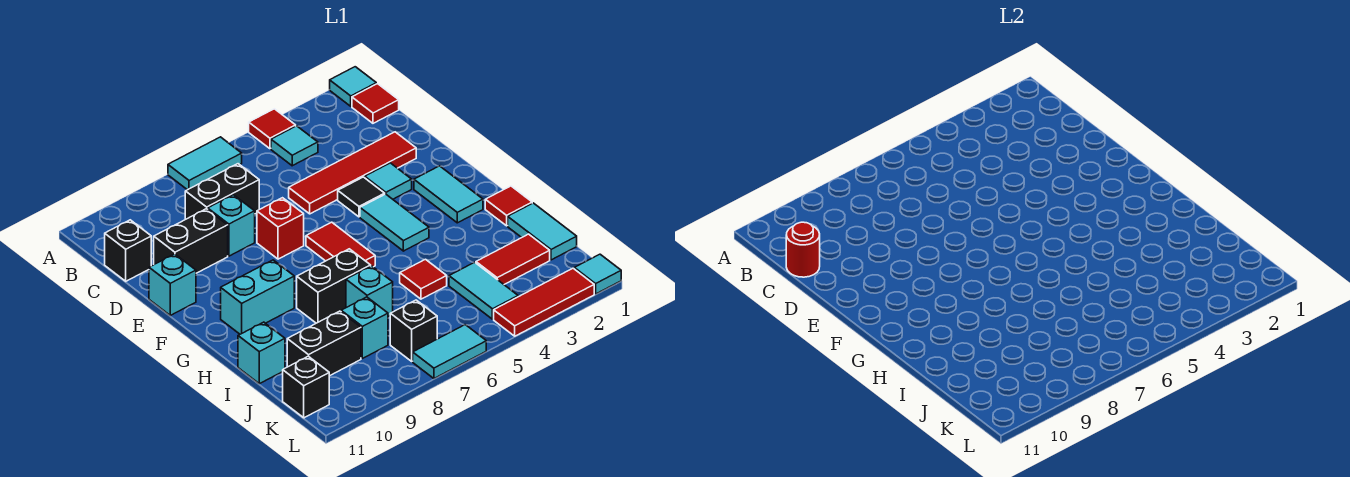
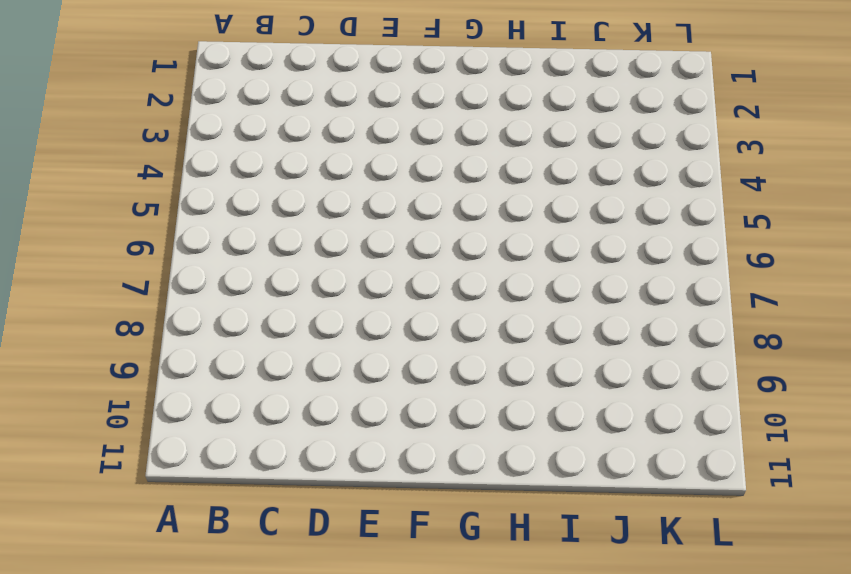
none -> cyan 1x1 tile [330,67,376,106]
none -> red 1x1 tile [249,109,296,149]
none -> cyan 1x2 tile [168,137,242,190]
none -> red 1x1 tile [352,84,399,123]

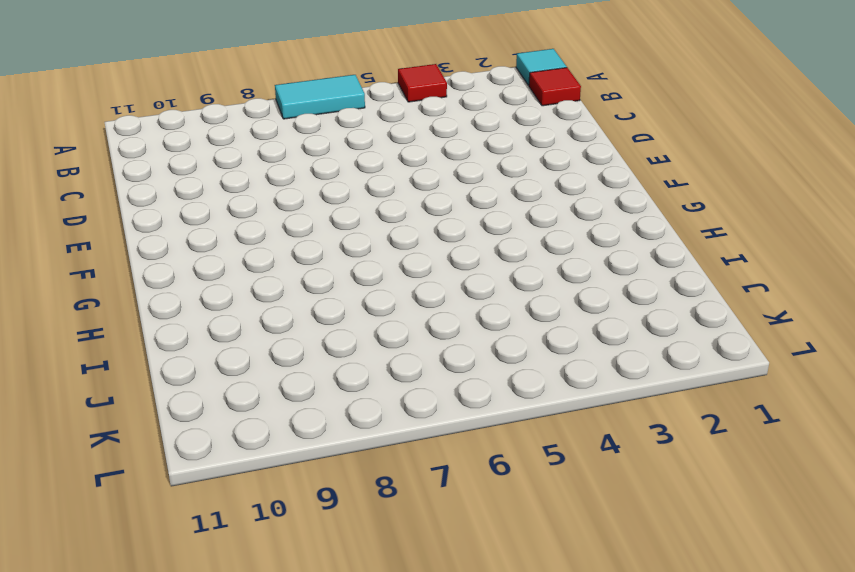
none -> cyan 1x1 tile [271,126,318,166]
none -> black 1x2 brick [185,164,259,219]
none -> black 1x1 brick [105,220,151,281]
none -> red 1x4 tile [289,132,416,214]

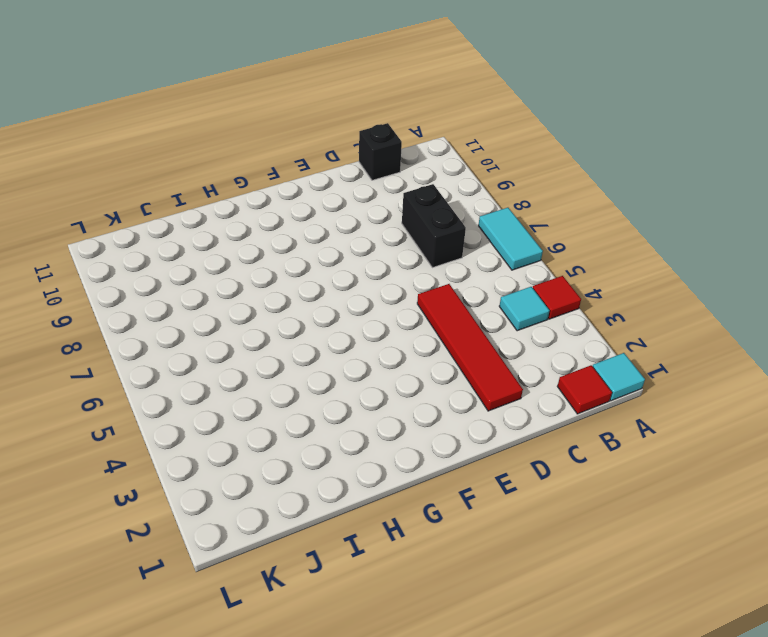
none -> cyan 1x1 brick [208,195,255,256]
none -> black 1x2 brick [154,209,228,273]
none -> cyan 1x1 tile [365,163,412,199]
none -> black 1x1 tile [338,177,385,217]

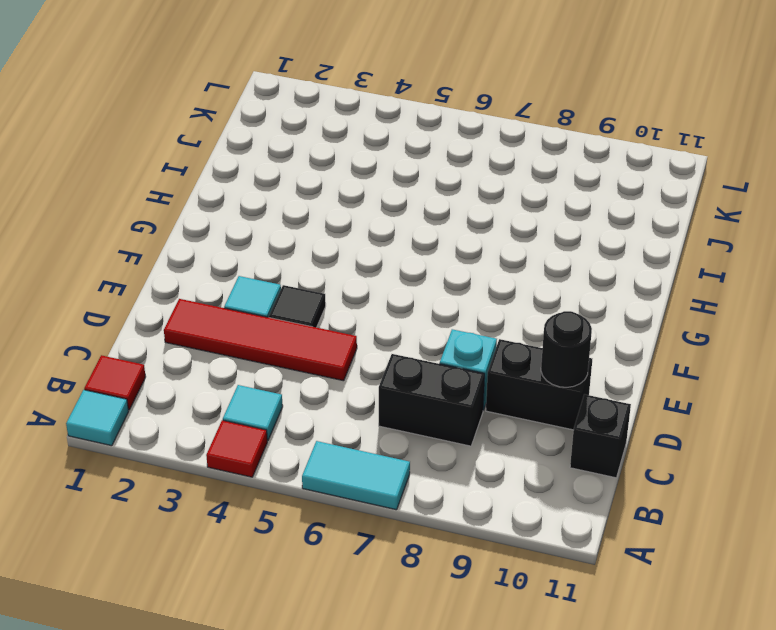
black 1x1 round brick [541,311,592,387] -> none
none -> red 1x1 brick [257,198,304,259]
none -> cyan 1x1 brick [149,254,196,315]
none -> cyan 1x2 tile [414,166,483,223]
none -> cyan 1x2 tile [360,194,429,251]

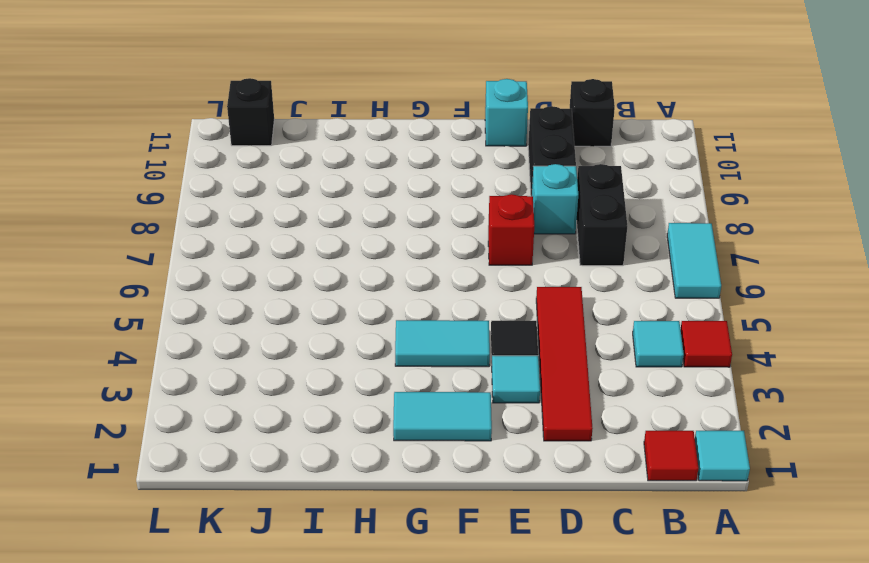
none -> red 1x2 tile [306,222,375,267]
none -> cyan 1x2 brick [221,260,294,334]
none -> red 1x1 tile [485,186,532,226]
none -> black 1x2 brick [297,249,371,323]

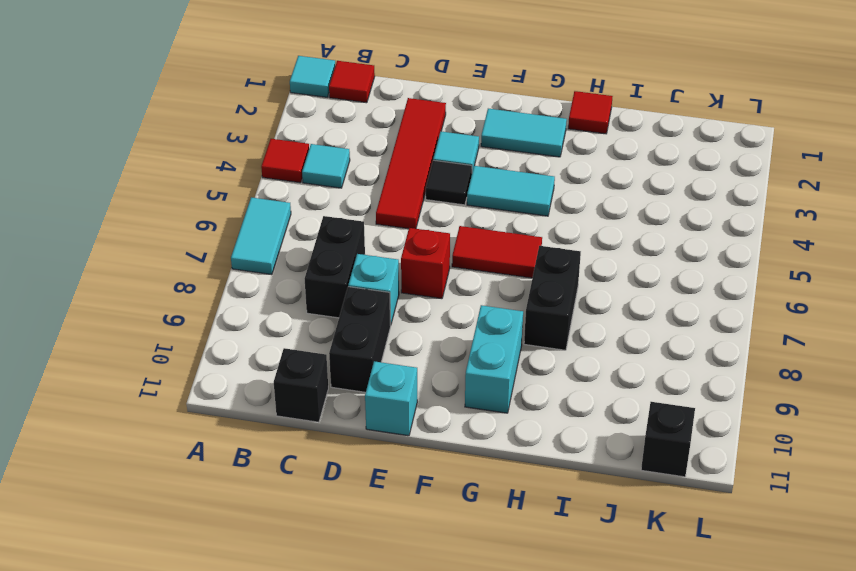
none -> cyan 1x2 tile [508,203,577,260]
none -> red 1x1 tile [400,259,447,299]
none -> cyan 1x1 brick [346,266,393,316]
none -> cyan 1x1 brick [238,322,285,384]

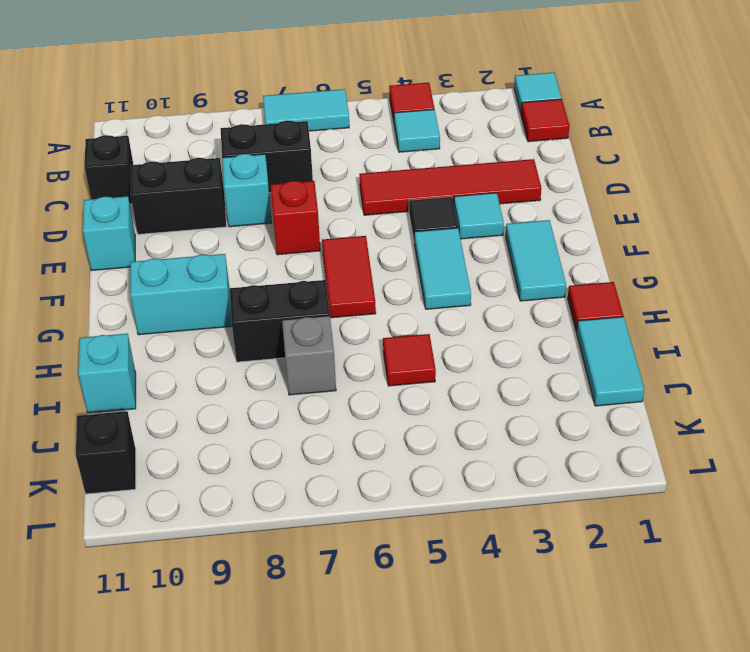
grey 1x1 brick [282,316,336,395] -> cyan 1x1 brick [346,266,393,316]
none -> red 1x2 tile [476,234,550,284]
none -> cyan 1x2 tile [449,262,518,319]
none -> cyan 1x1 brick [341,297,388,358]
none -> black 1x2 brick [287,311,361,376]

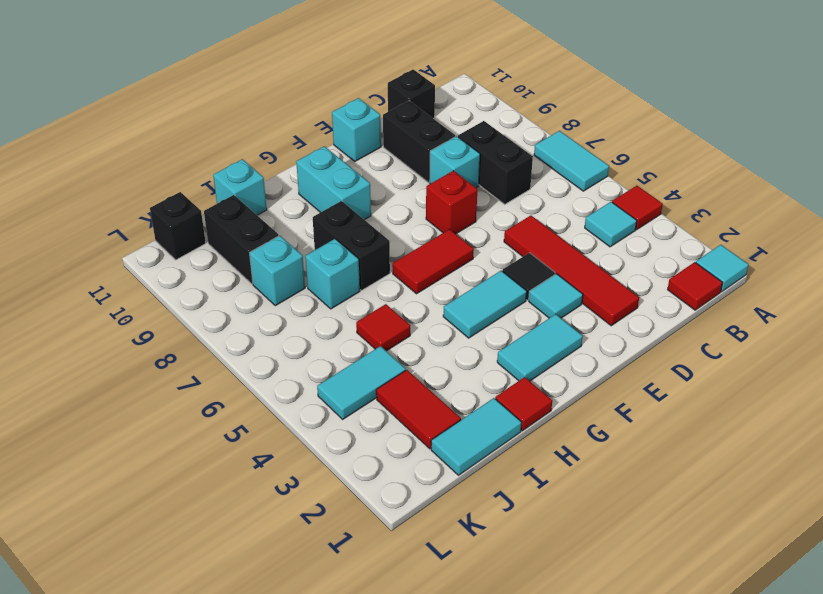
none -> black 1x1 brick [390,300,437,361]
none -> cyan 1x1 tile [574,254,621,294]
none -> red 1x3 tile [494,268,594,336]
none -> cyan 1x2 tile [413,325,486,378]

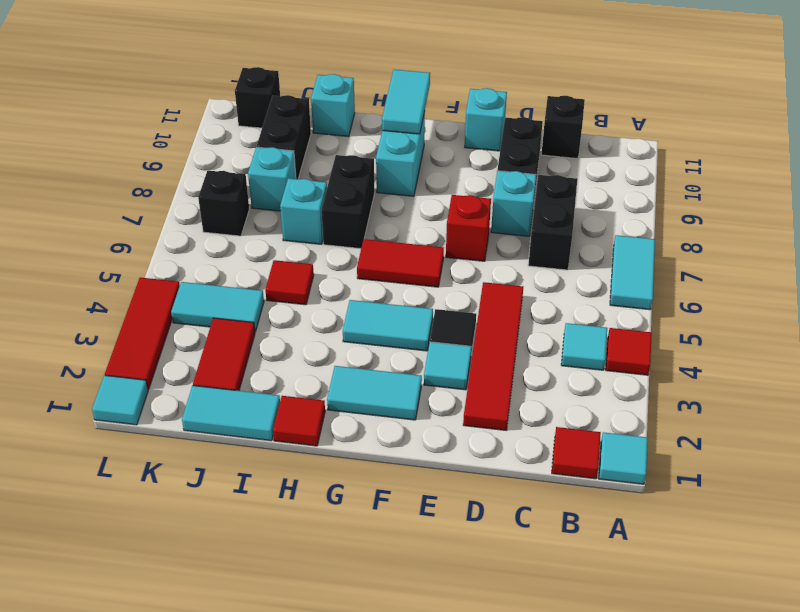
cyan 1x2 tile [382,70,430,134] -> cyan 1x2 tile moved to [413,325,486,378]
none -> red 1x1 round brick [786,222,820,277]

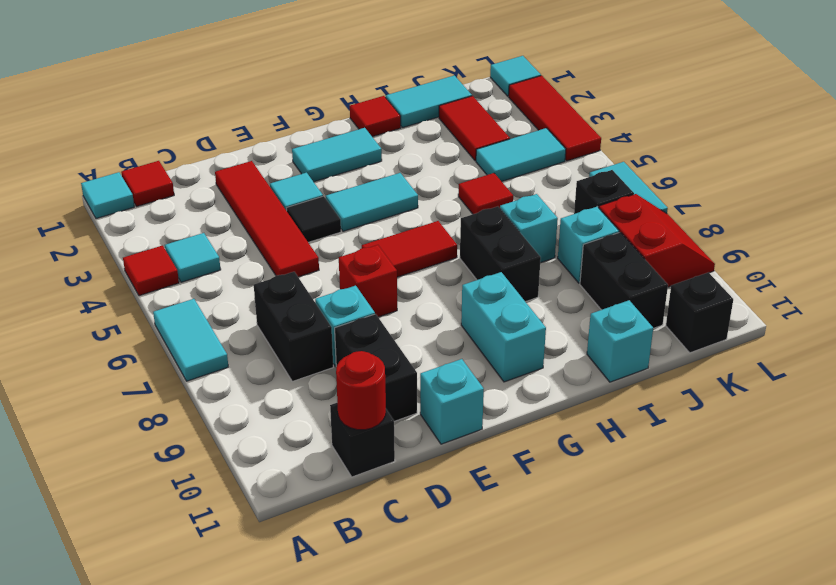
red 2x2 slope [599,194,715,287] -> none

